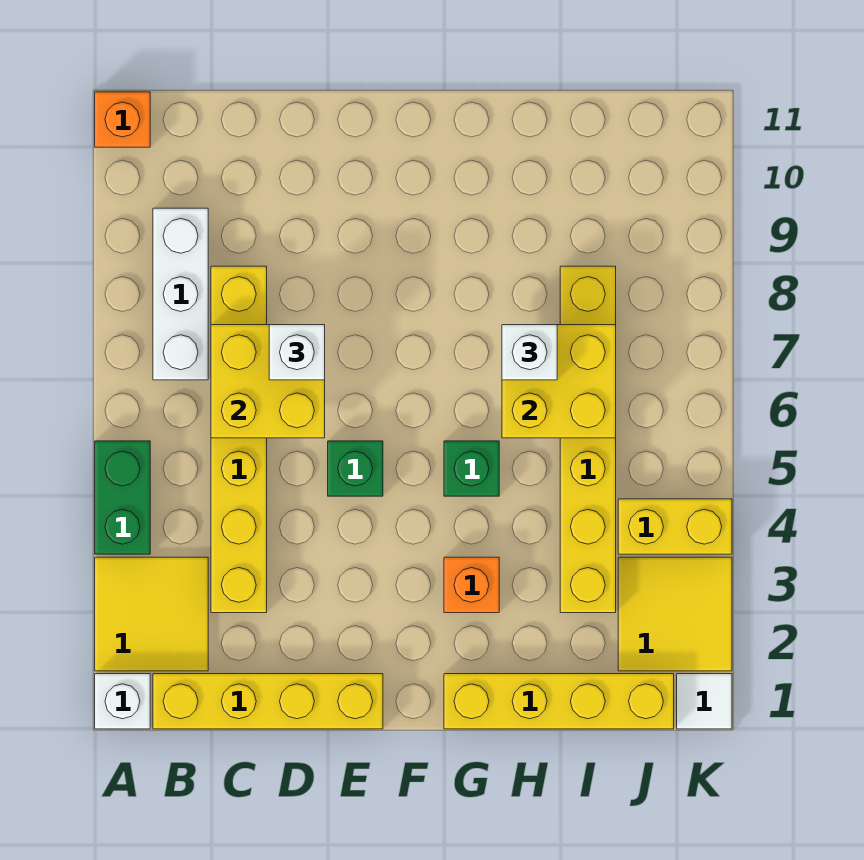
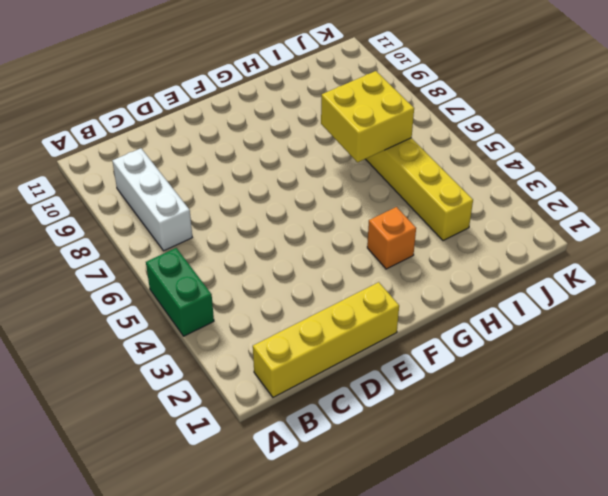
none -> white 1x1 brick [95,674,150,729]
none -> yellow 2x2 tile [95,557,208,671]
none -> orange 1x1 brick [95,92,150,147]

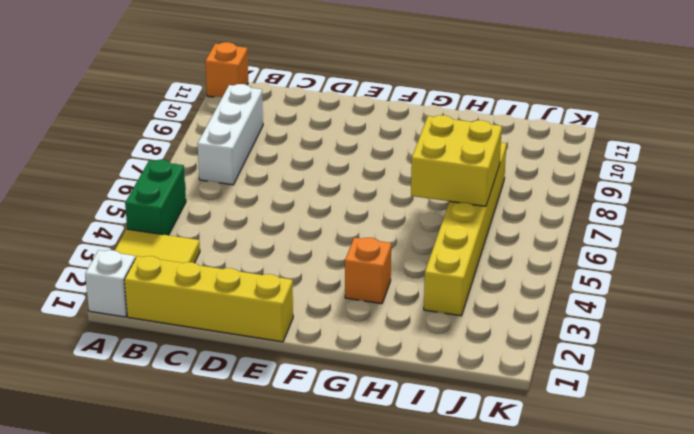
none -> yellow 1x6 brick [211,266,267,613]
none -> green 1x1 brick [328,441,383,496]
none -> yellow 1x4 brick [444,674,674,729]

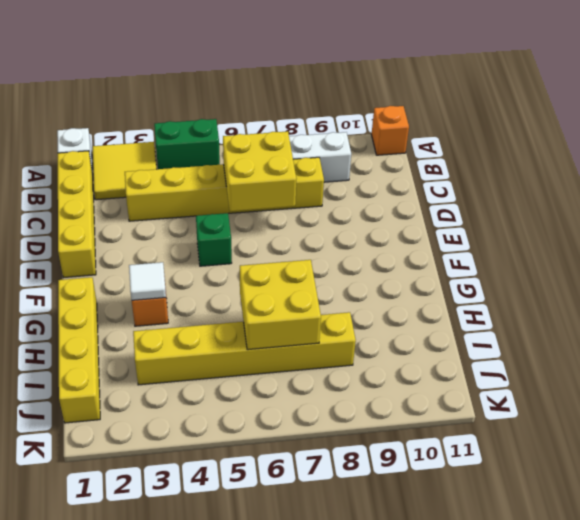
white 1x1 tile [129,262,166,300] -> white 1x1 tile moved to [677,674,732,729]
none -> green 1x1 brick [444,441,499,496]
none -> yellow 2x2 tile [618,557,732,671]
none -> yellow 1x2 brick [618,499,732,554]

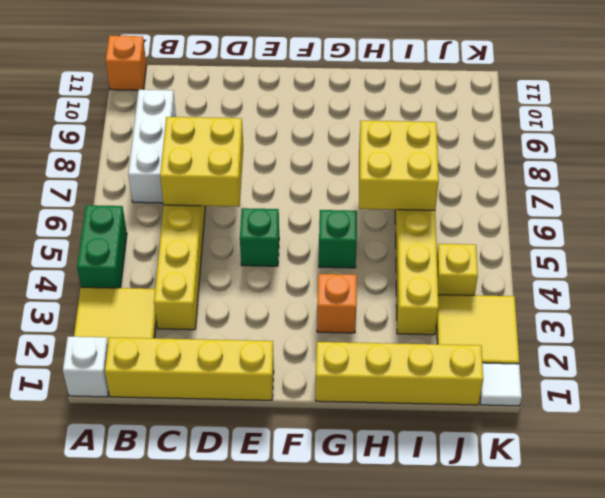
yellow 1x1 brick [437,244,478,295] -> yellow 1x2 brick [618,499,732,554]
none -> white 1x1 brick [269,325,325,380]
none -> white 1x1 brick [502,325,557,380]

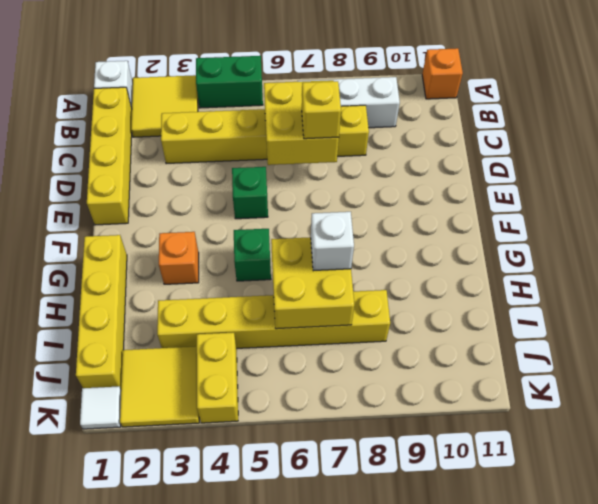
yellow 1x1 brick [302,81,341,139] -> white 1x1 brick [269,325,325,380]

